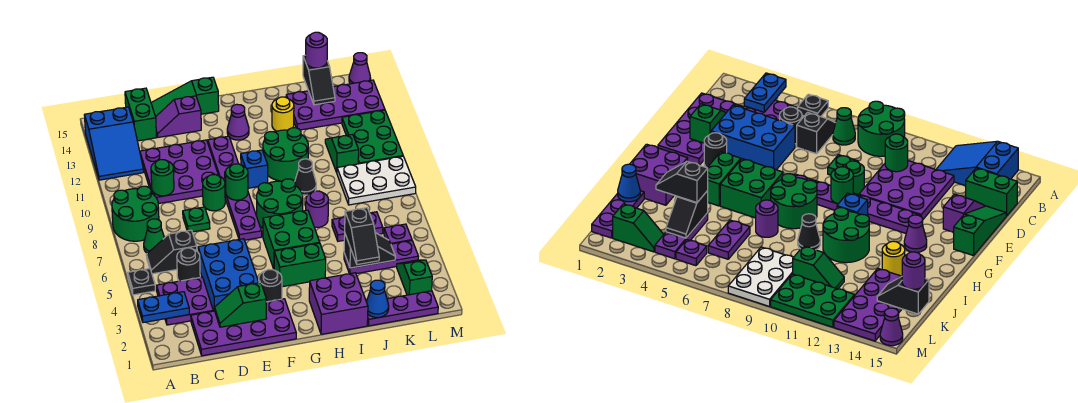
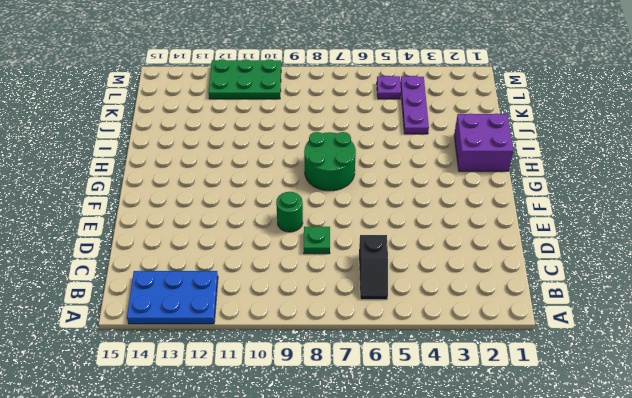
blue 2x3 plate [127,271,218,324] -> blue 2x3 slope [84,107,144,180]
none -> black 1x1 plate [128,269,155,295]
none -> green 2x2 round brick [112,186,159,241]
none -> purple 2x2 plate [157,277,213,325]
none -> green 1x1 cone [144,219,164,253]

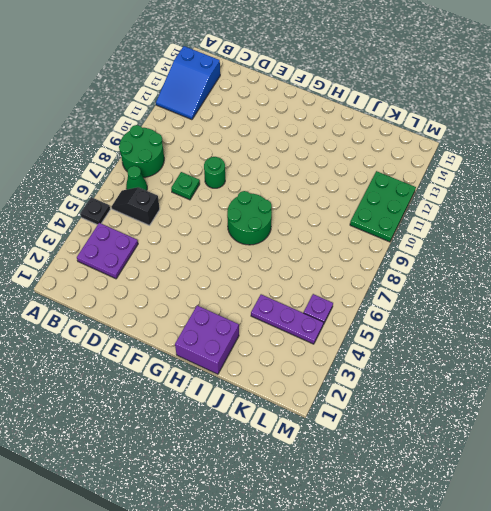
none -> purple 2x4 plate [191,299,296,356]
none -> black 1x1 round brick [177,248,200,281]
none -> purple 3x3 plate [140,140,218,204]
none -> green 1x2 brick [125,88,157,141]

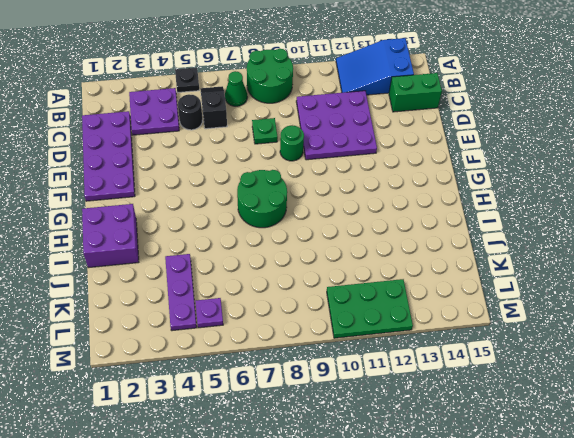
none -> blue 2x3 brick [198,239,259,311]
none -> purple 1x2 slope [156,96,201,137]
none -> green 1x3 slope [151,77,219,117]
none -> black 1x1 round brick [259,270,282,302]

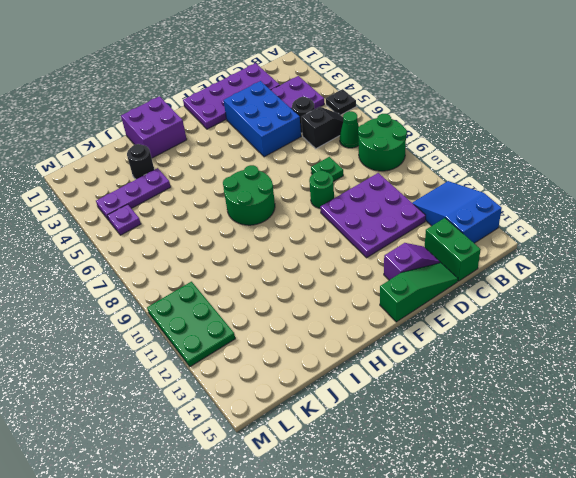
black 1x1 round brick [127,144,154,179] -> black 1x1 round brick moved to [259,270,282,302]
none -> purple 1x6 plate [208,136,262,240]
none -> green 1x2 brick [274,243,326,287]
none -> green 2x2 brick [263,210,320,269]
none -> blue 1x1 brick [241,150,268,188]

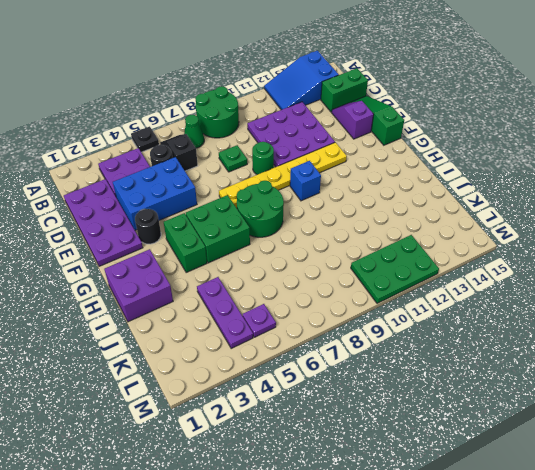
yellow 1x6 plate [219,142,347,208] -> purple 1x6 plate [208,136,262,240]
none -> purple 1x1 cone [227,104,249,140]
none -> green 2x2 round brick [263,128,308,181]
none -> purple 1x1 round brick [306,191,328,227]
none -> black 1x1 cone [295,159,316,195]

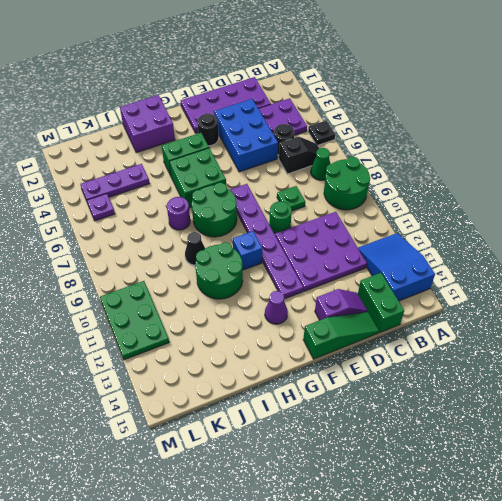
none -> yellow 1x1 round brick [272,97,294,131]
none -> purple 1x3 plate [367,291,438,326]
none -> purple 1x2 plate [332,212,383,241]
none -> purple 2x4 plate [286,80,385,130]

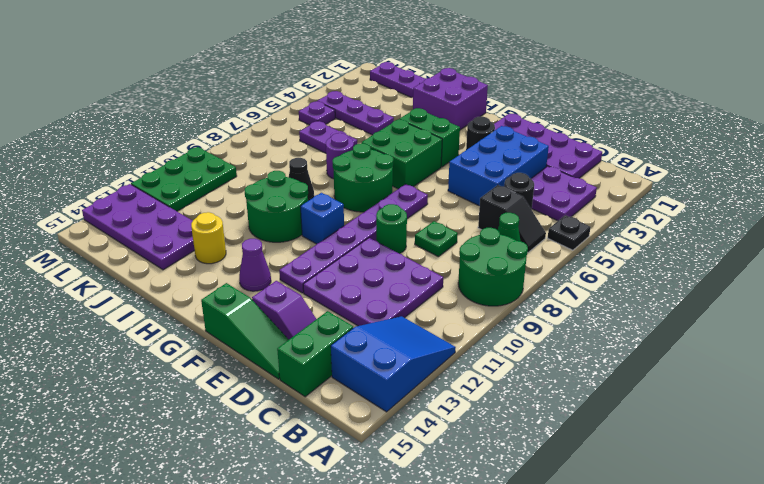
none -> white 2x3 plate [337,156,416,205]
none -> green 1x2 slope [325,134,359,172]
none -> green 1x2 slope [397,260,432,295]
none -> purple 1x1 cone [349,53,370,84]

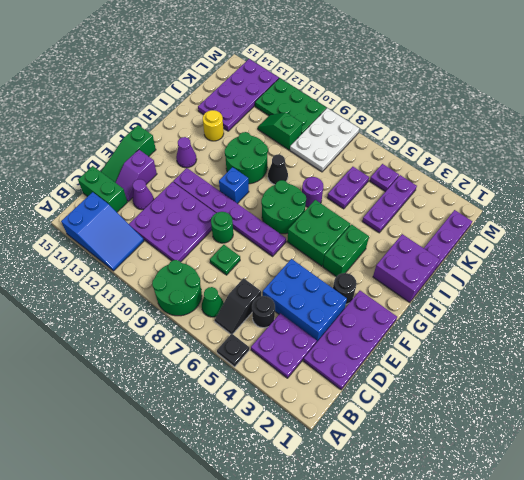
purple 1x1 cone [133,179,154,210] -> purple 1x1 cone moved to [349,53,370,84]
none -> green 1x2 slope [397,260,432,295]
none -> blue 1x2 plate [138,292,189,323]
none -> green 1x1 round brick [151,160,174,196]
none -> green 1x2 slope [215,283,267,327]

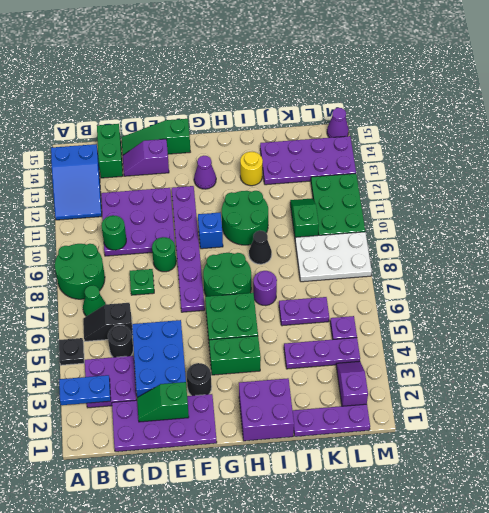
purple 1x2 slope [336,361,368,406] -> green 1x2 slope [397,260,432,295]
none -> green 1x1 round brick [225,164,248,200]
none -> blue 1x1 cone [366,280,389,317]
none -> black 1x2 slope [344,233,395,268]
none -> black 1x2 slope [303,55,335,105]

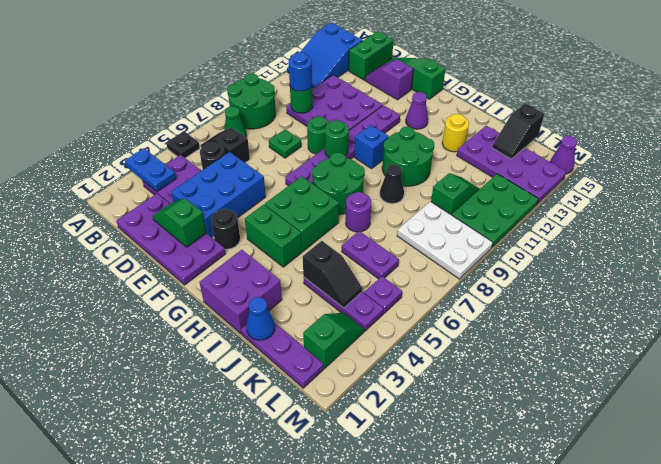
blue 1x1 round brick [289,52,312,91] -> none
none -> black 1x2 slope [345,208,379,265]
none -> purple 1x1 round brick [305,32,327,68]

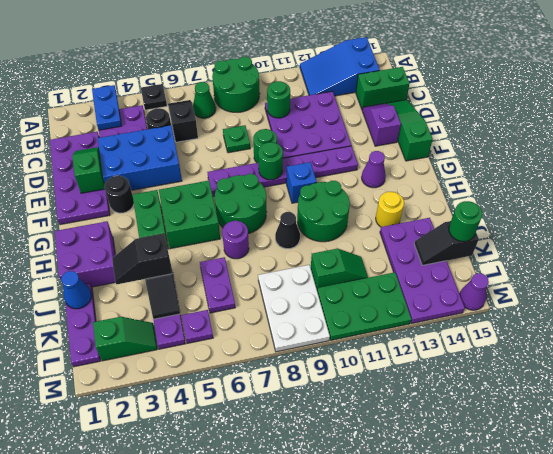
green 1x1 round brick [449,201,482,242] -> purple 1x1 round brick [305,32,327,68]

